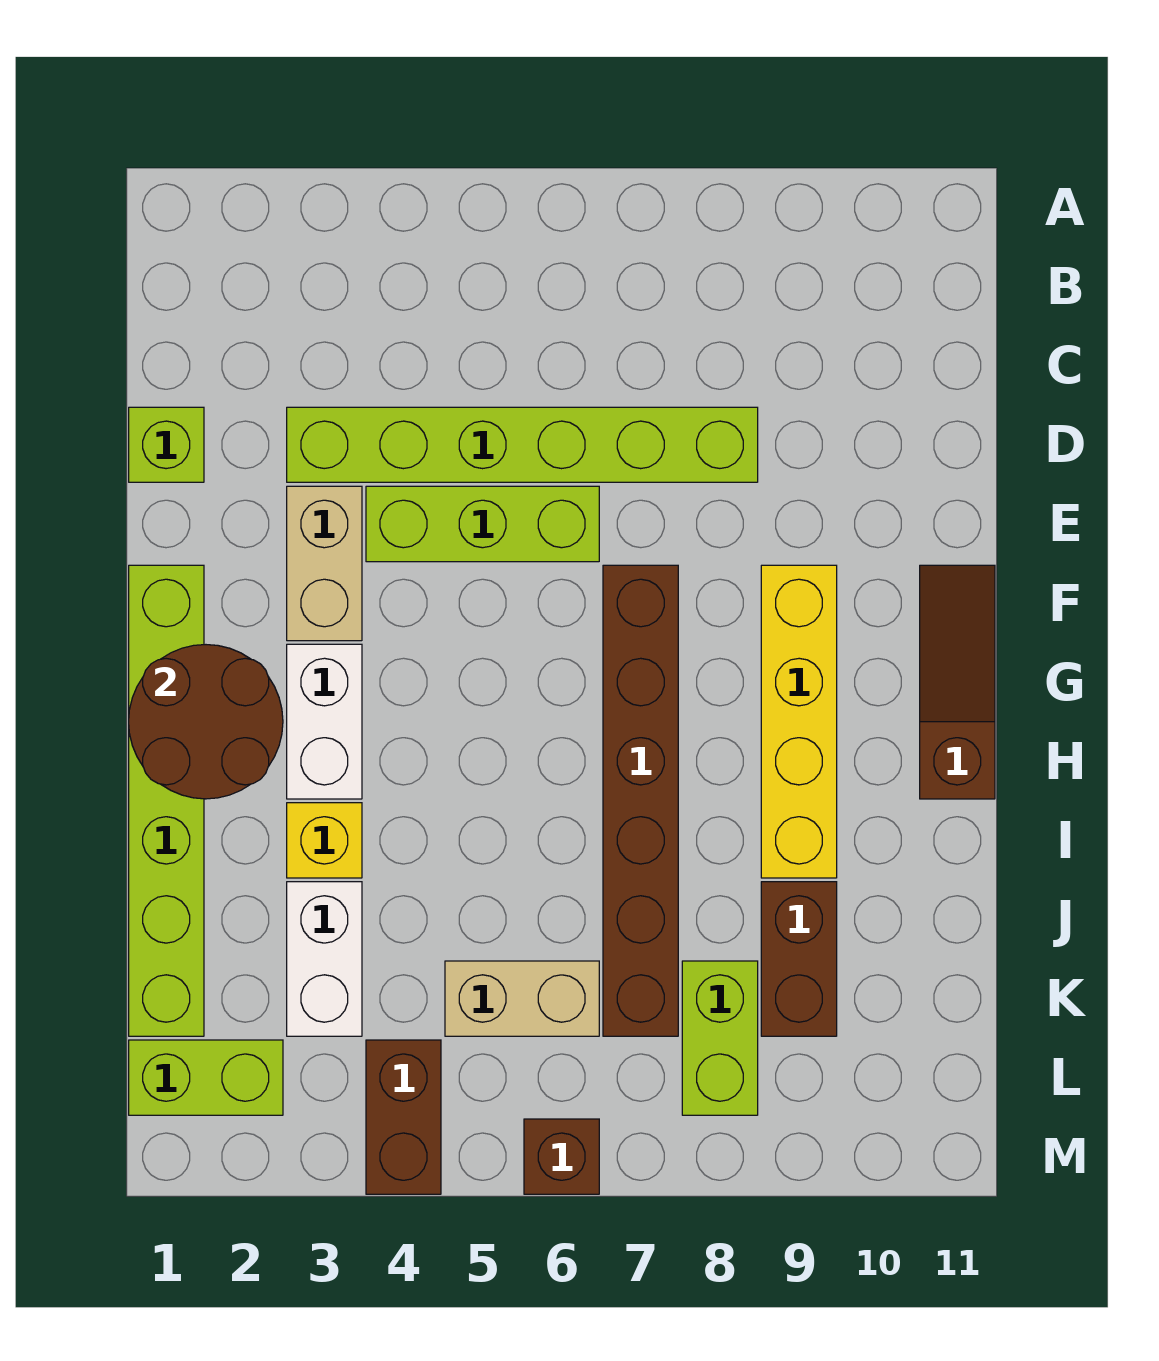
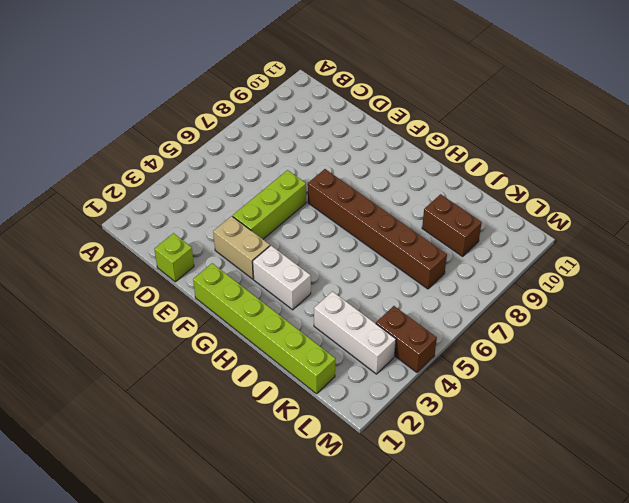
white 1x3 brick [314,291,396,374] -> white 1x2 brick [287,882,362,1036]
none -> lime 1x6 brick [287,407,758,482]
none -> yellow 1x4 brick [761,565,837,878]
none -> brown 1x3 slope [920,565,995,799]

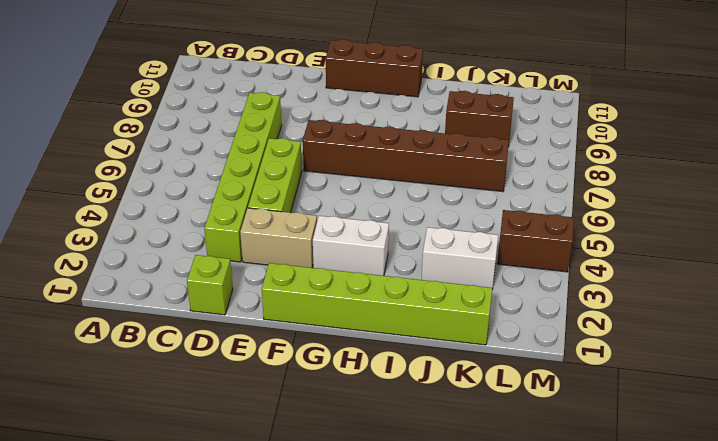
brown 1x3 brick [326,39,423,97] -> brown 1x3 slope [920,565,995,799]
none -> yellow 1x4 brick [761,565,837,878]
none -> yellow 1x1 brick [287,803,362,878]
none -> tan 1x2 brick [445,961,599,1036]

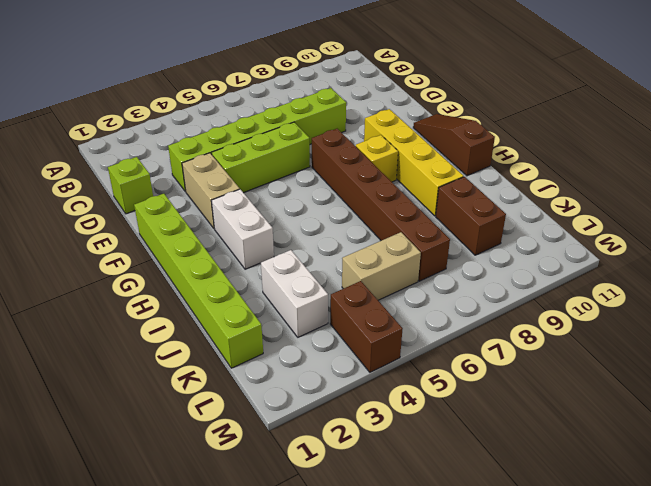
yellow 1x1 brick [356,135,398,182] -> yellow 1x1 brick moved to [287,803,362,878]
none -> lime 1x2 brick [682,961,758,1115]
none -> lime 1x2 brick [129,1040,283,1115]
none -> brown 1x1 brick [524,1119,599,1194]

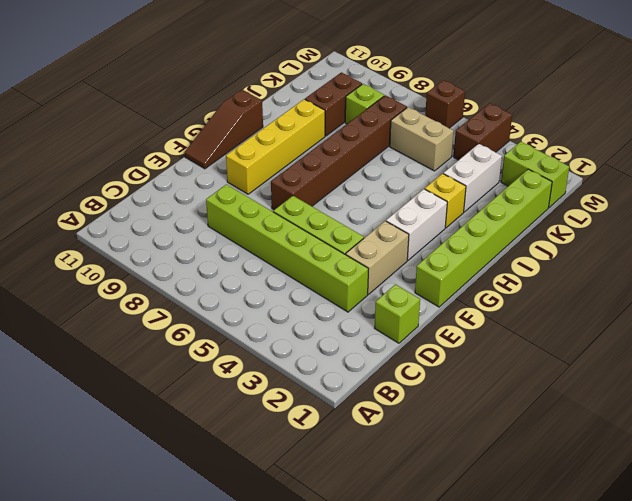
lime 1x1 brick [345,84,384,124] -> lime 1x2 brick [682,961,758,1115]
none -> brown 2x2 round brick [129,645,283,799]

